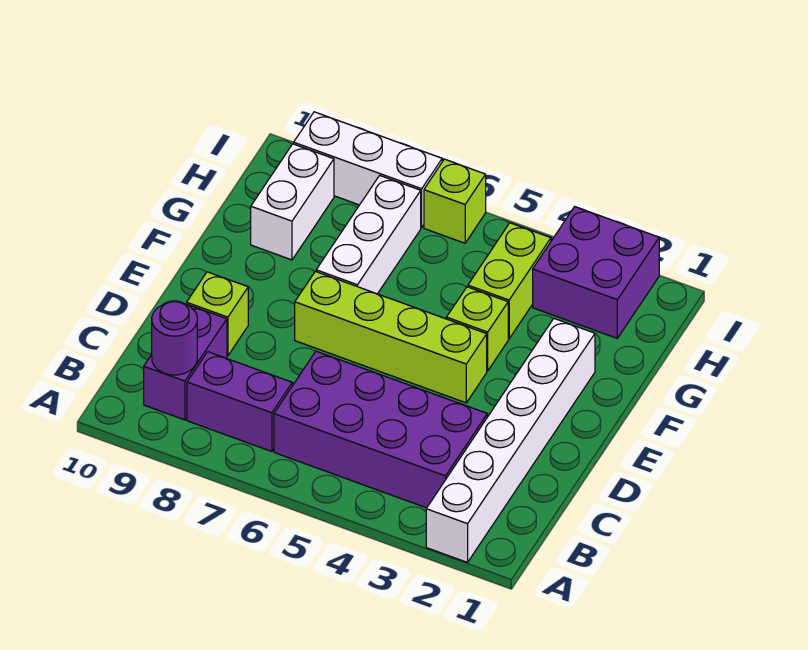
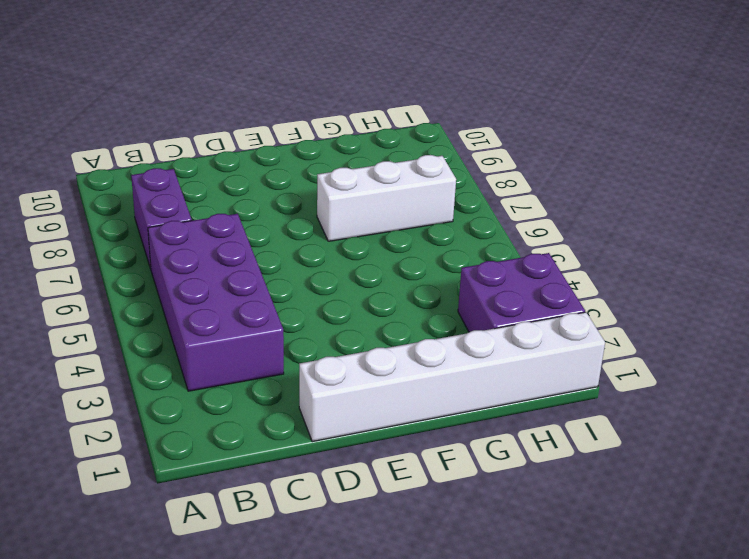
white 1x6 brick [299,312,605,442] -> white 1x6 brick moved to [426,319,595,562]
none -> purple 1x2 brick [144,304,227,420]
none -> lime 1x1 brick [187,272,248,356]
none -> lime 1x4 brick [295,271,487,403]

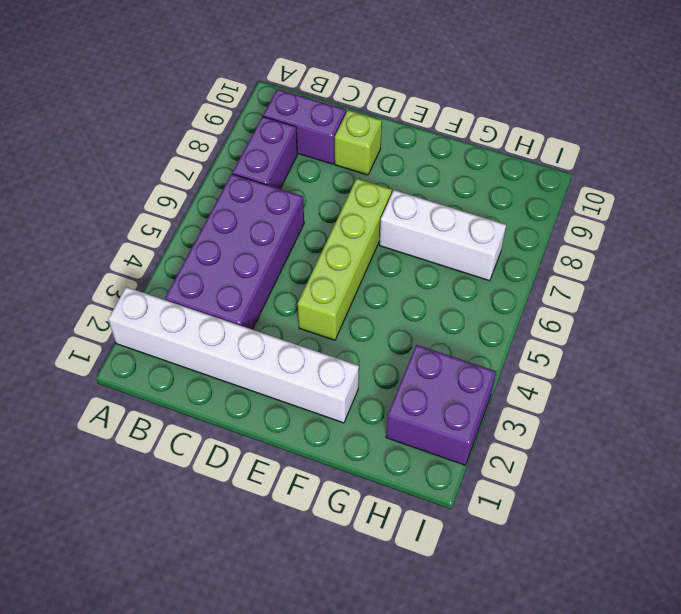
none -> lime 1x1 brick [446,287,508,371]
none -> lime 1x2 brick [468,223,551,339]
none -> white 1x2 brick [251,144,334,260]

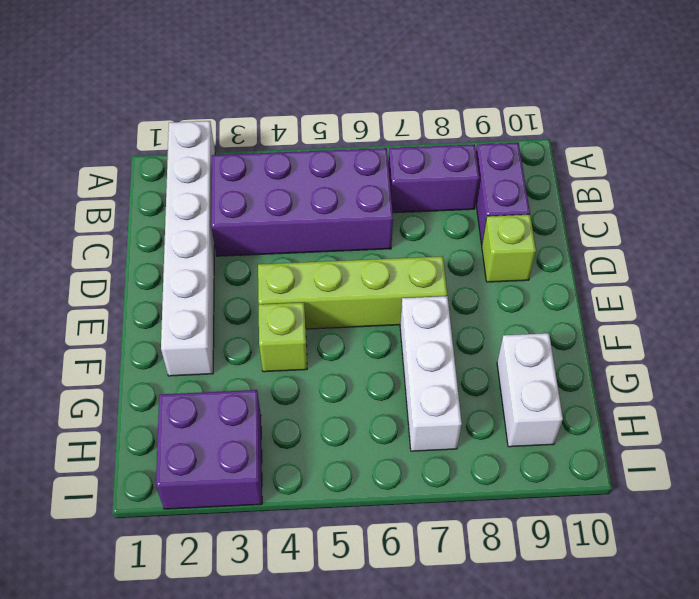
none -> lime 1x2 brick [468,223,551,339]
none -> lime 1x1 brick [424,159,486,243]
none -> white 1x3 brick [294,112,442,227]

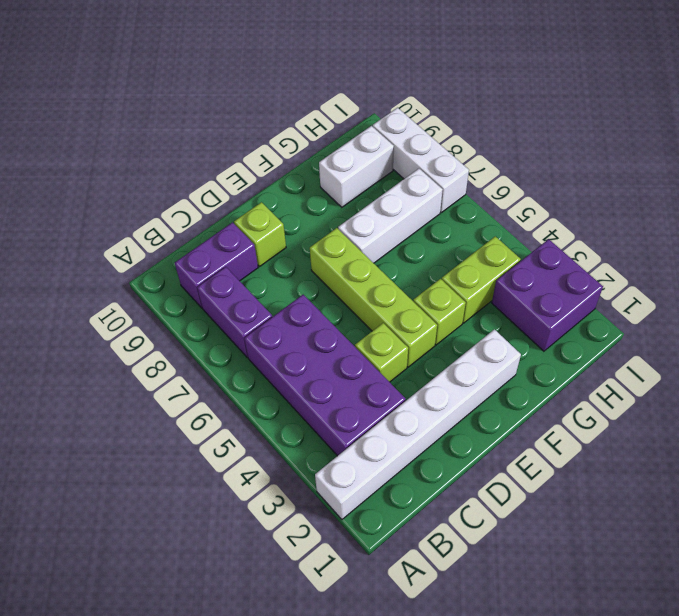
lime 1x1 brick [355,323,408,382] -> lime 1x1 brick moved to [424,159,486,243]
none -> purple 1x1 round brick [152,302,197,375]

